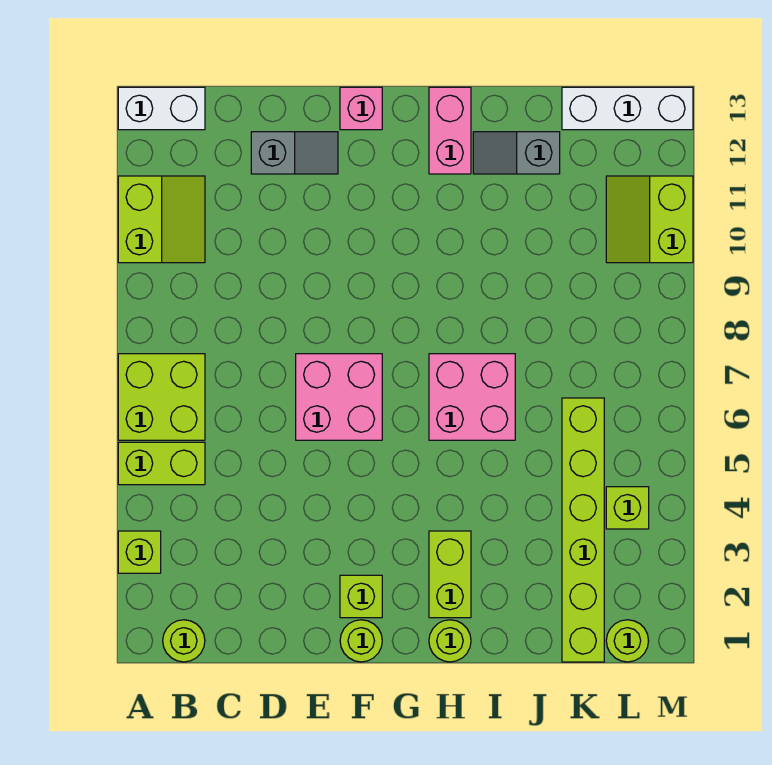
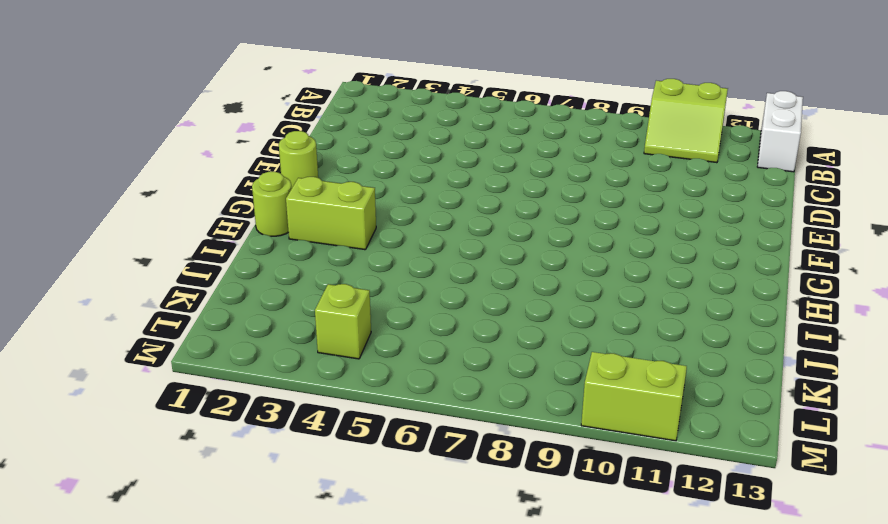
none -> lime 1x1 brick [118,531,161,573]
none -> lime 1x2 brick [118,442,205,485]
none -> lime 2x2 brick [118,354,205,440]

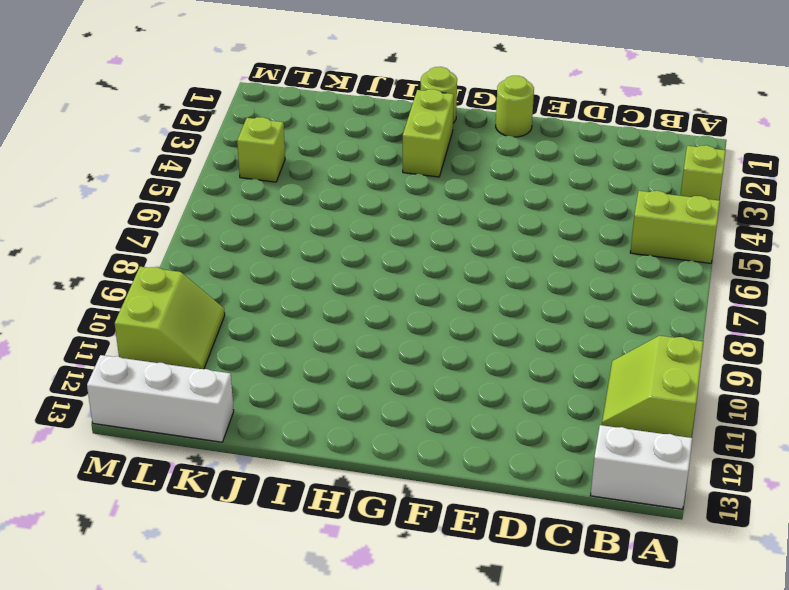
none -> lime 2x2 brick [118,354,205,440]
none -> lime 1x1 round brick [163,620,205,662]
none -> grey 1x2 slope [251,132,338,174]

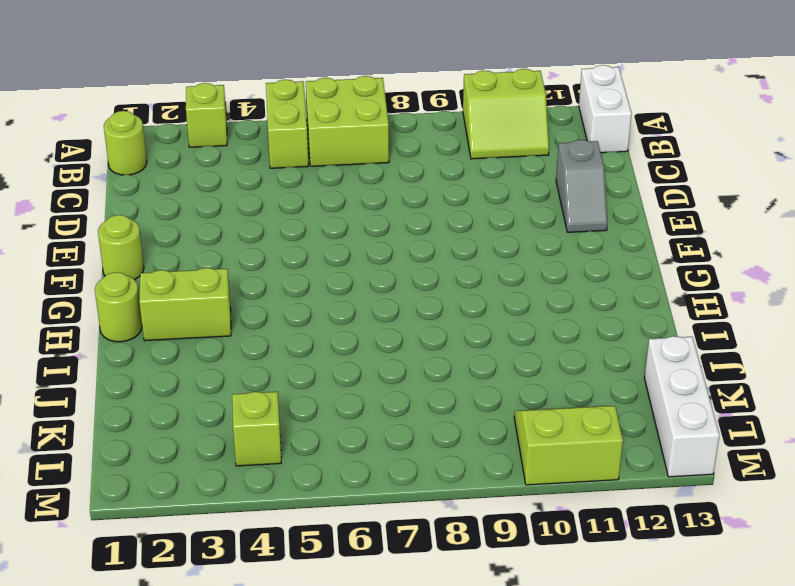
none -> pink 2x2 brick [296,354,382,440]
none -> lime 1x1 brick [340,575,382,618]
none -> pink 1x1 brick [340,87,382,130]

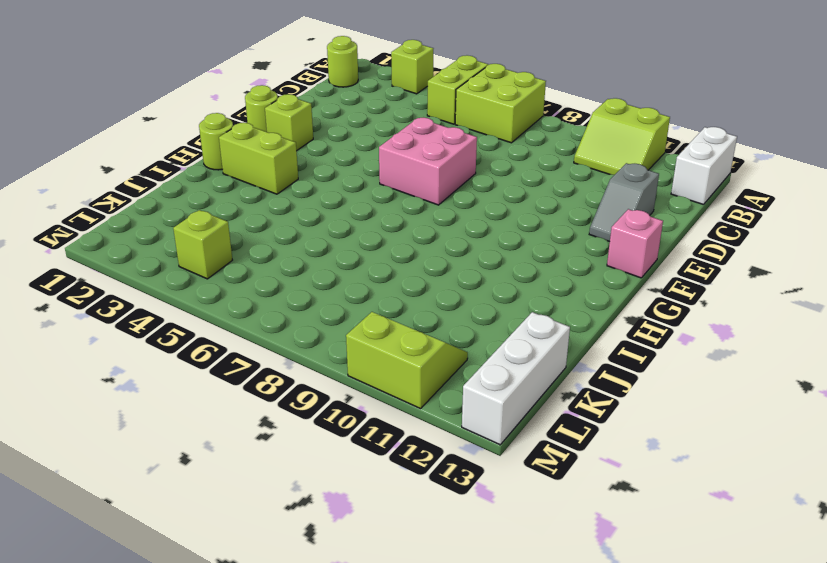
none -> pink 2x2 brick [429,354,515,440]
none -> pink 1x2 brick [429,87,471,174]
none -> grey 1x2 slope [473,132,560,174]

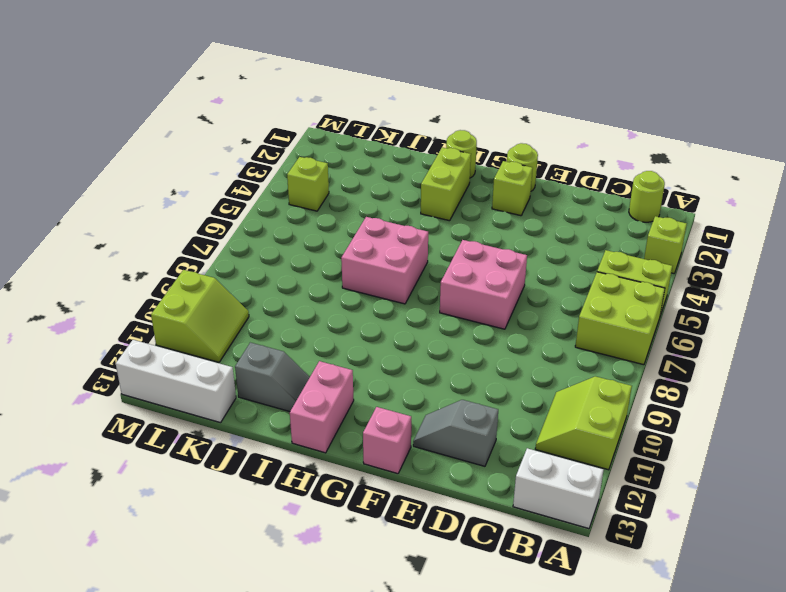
none -> lime 1x6 brick [562,398,604,662]
none -> lime 1x1 round brick [606,620,648,662]

